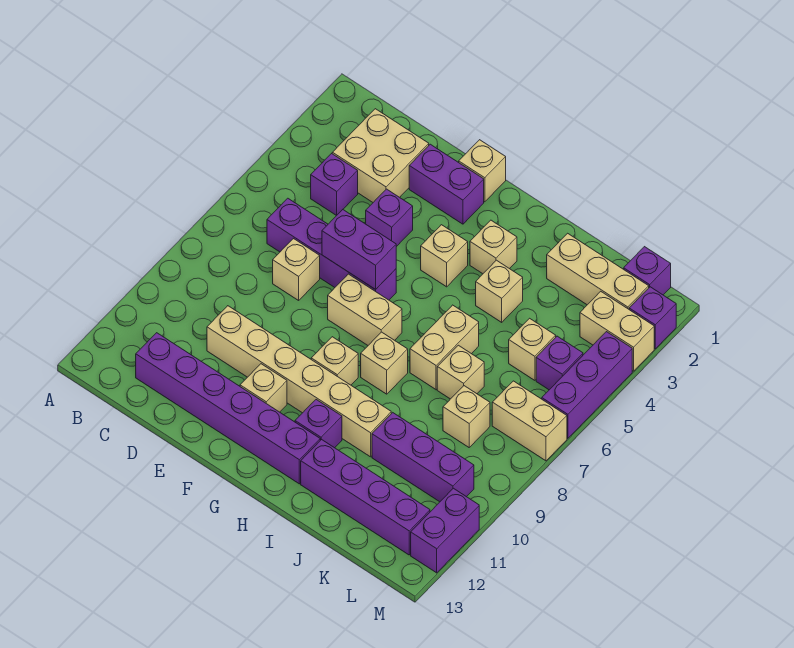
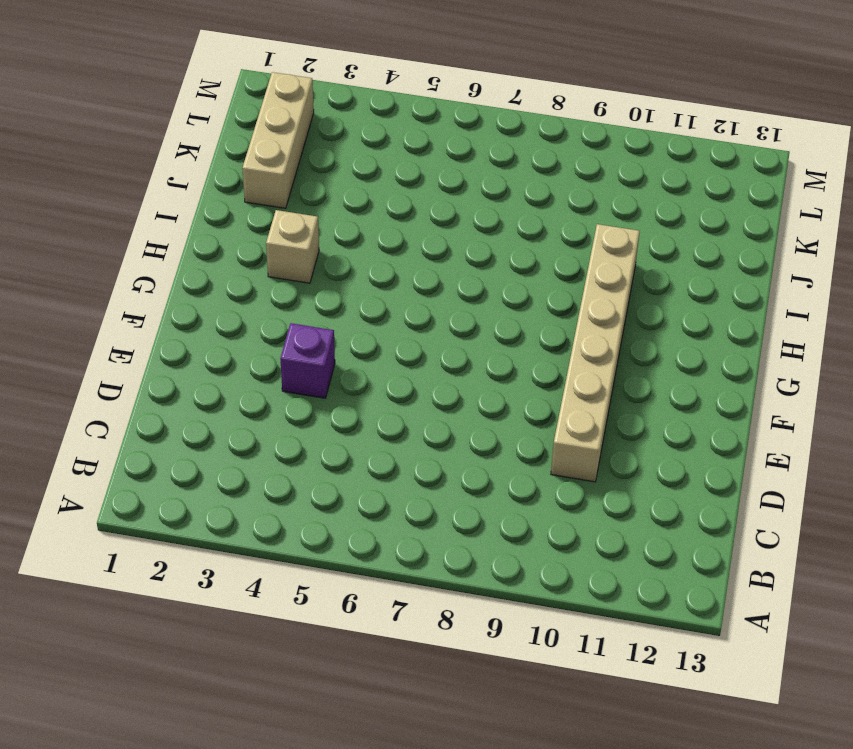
none -> tan 2x2 brick [332,109,429,202]
none -> purple 1x1 brick [311,154,358,216]
none -> purple 1x4 brick [267,198,396,300]
none -> purple 1x6 brick [136,333,320,484]

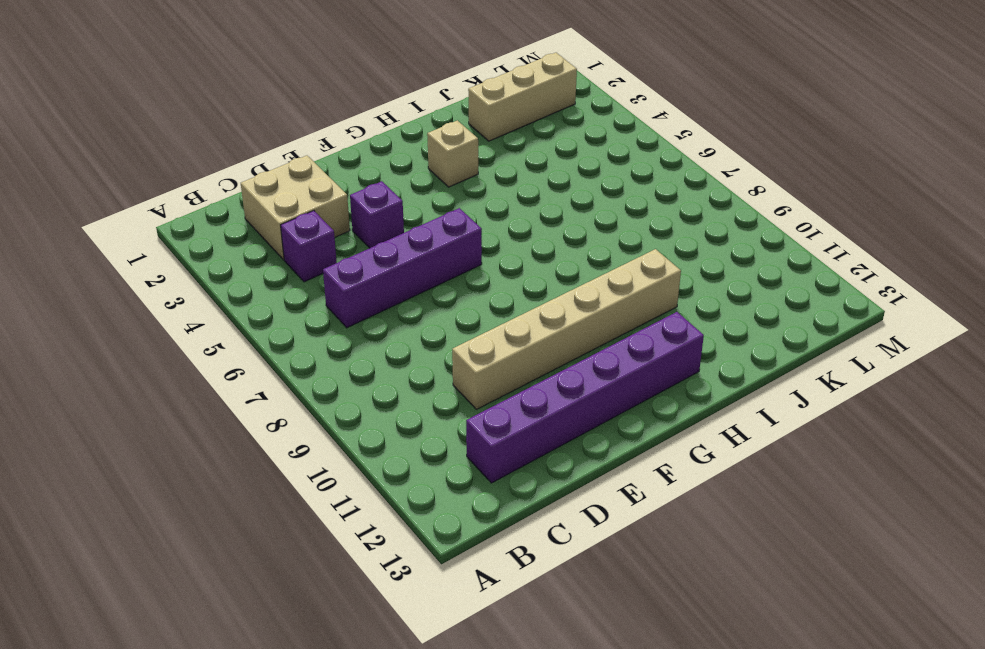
none -> tan 1x1 brick [273,239,320,300]
none -> purple 1x2 brick [409,144,484,224]
none -> tan 1x1 brick [459,140,506,202]
none -> tan 1x2 brick [328,274,402,345]

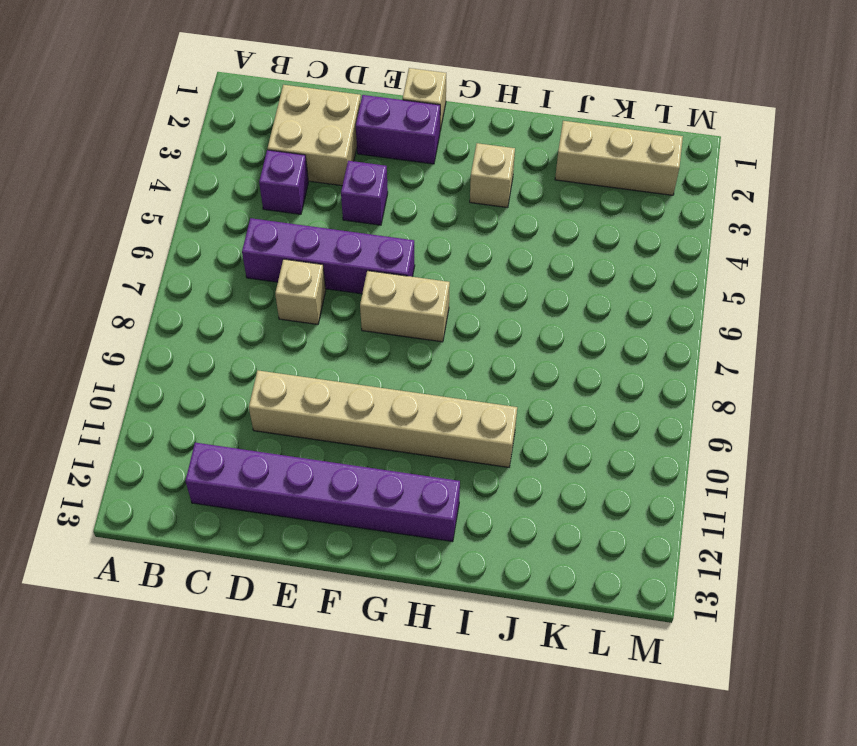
none -> tan 1x1 brick [240,364,287,412]
none -> tan 1x1 brick [421,225,468,287]
none -> tan 1x1 brick [311,337,358,385]
none -> tan 1x1 brick [361,332,408,394]

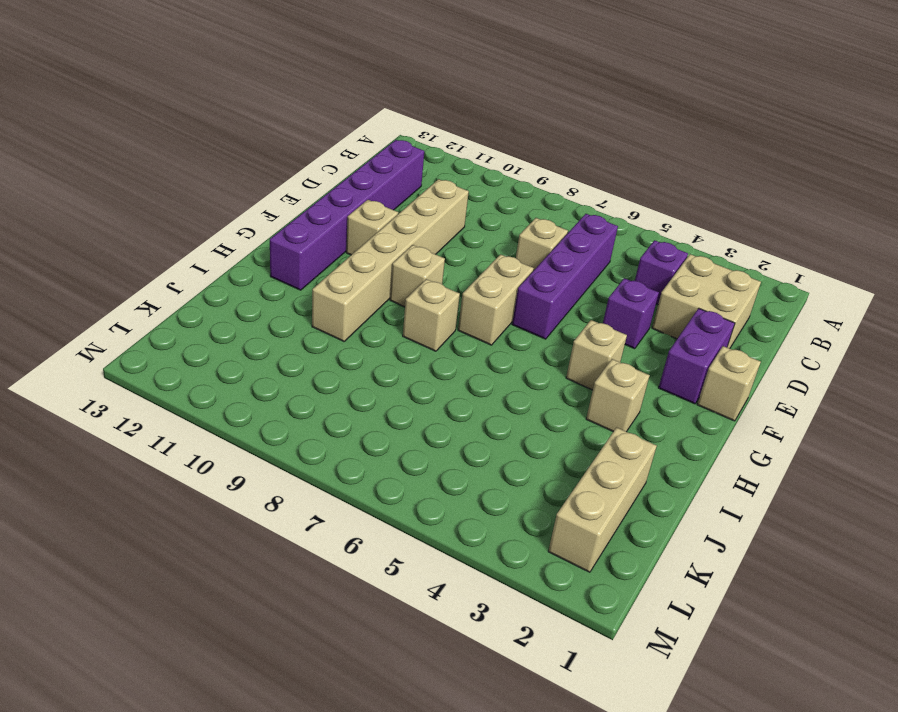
none -> purple 1x1 brick [295,400,342,448]
none -> tan 1x1 brick [476,260,523,322]
none -> tan 1x2 brick [410,305,479,389]
none -> purple 1x4 brick [301,439,430,555]

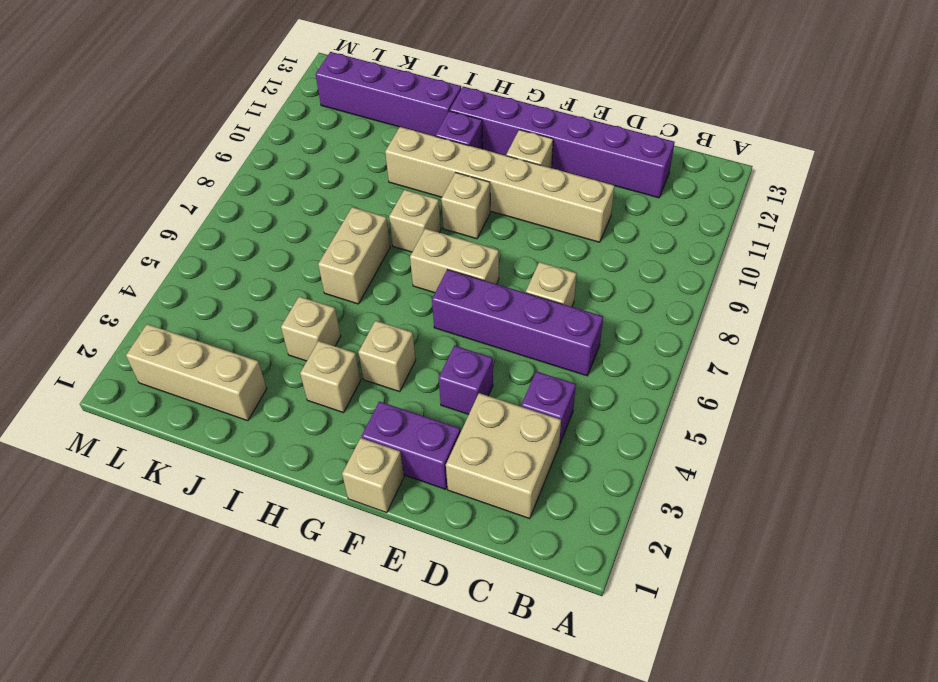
none -> tan 1x1 brick [437,345,484,399]
none -> purple 1x3 brick [372,413,474,502]
none -> tan 1x1 brick [509,318,556,380]
none -> tan 1x1 brick [443,386,490,447]

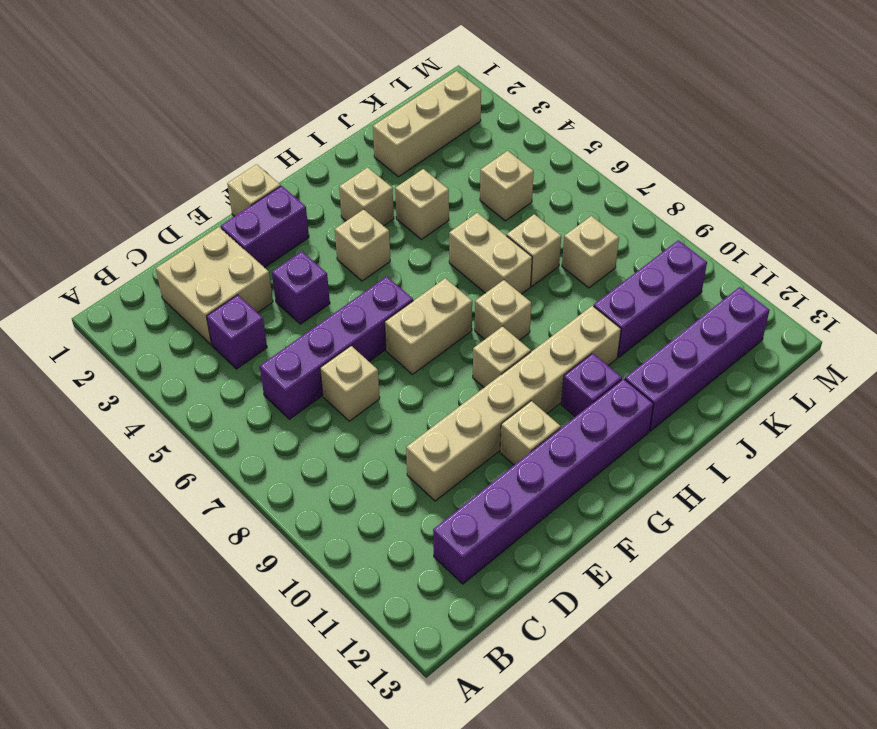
none -> purple 1x1 brick [624,247,671,295]
none -> tan 1x2 brick [580,291,654,371]
none -> purple 1x1 brick [536,336,583,390]
none -> tan 1x2 brick [492,381,567,461]

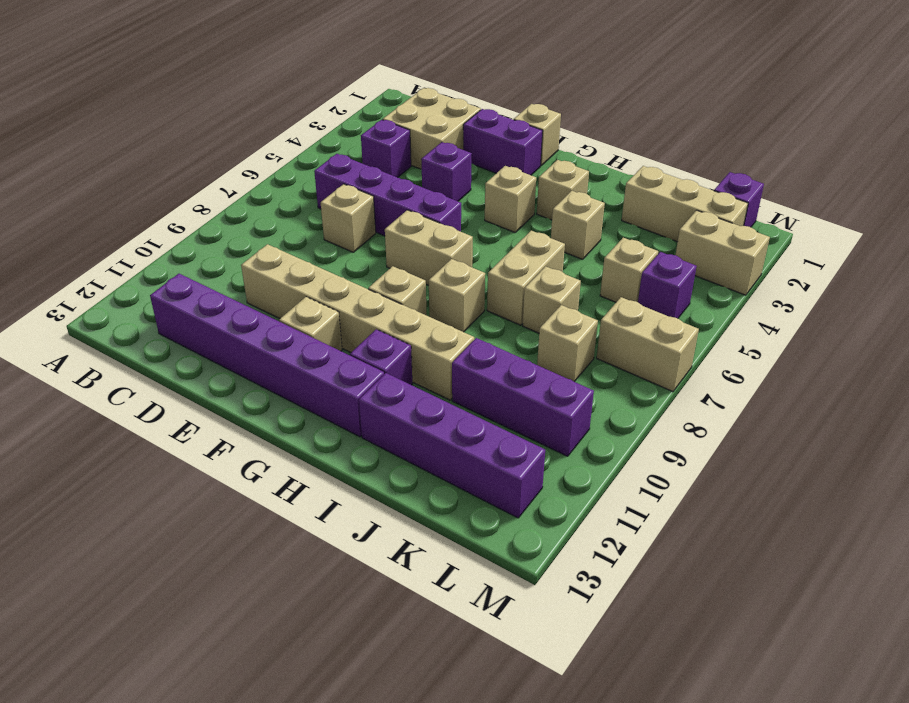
none -> purple 1x1 brick [629,287,676,349]
none -> purple 1x3 brick [542,332,632,438]
none -> purple 1x2 brick [411,488,479,573]
none -> purple 1x2 brick [322,210,396,290]

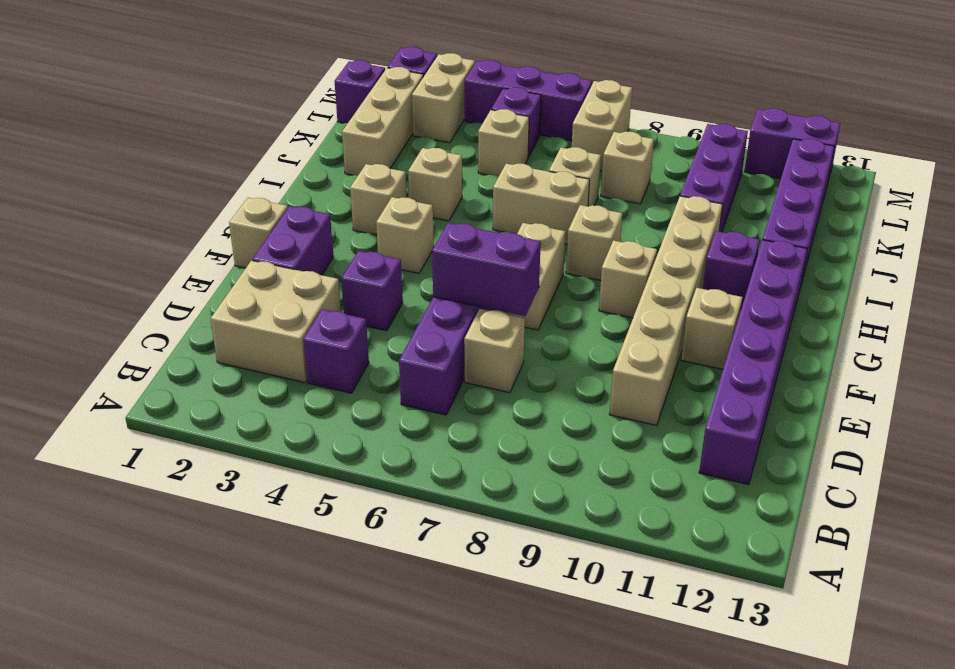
purple 1x2 brick [432,223,541,316] -> purple 1x2 brick turned to [322,210,396,290]

